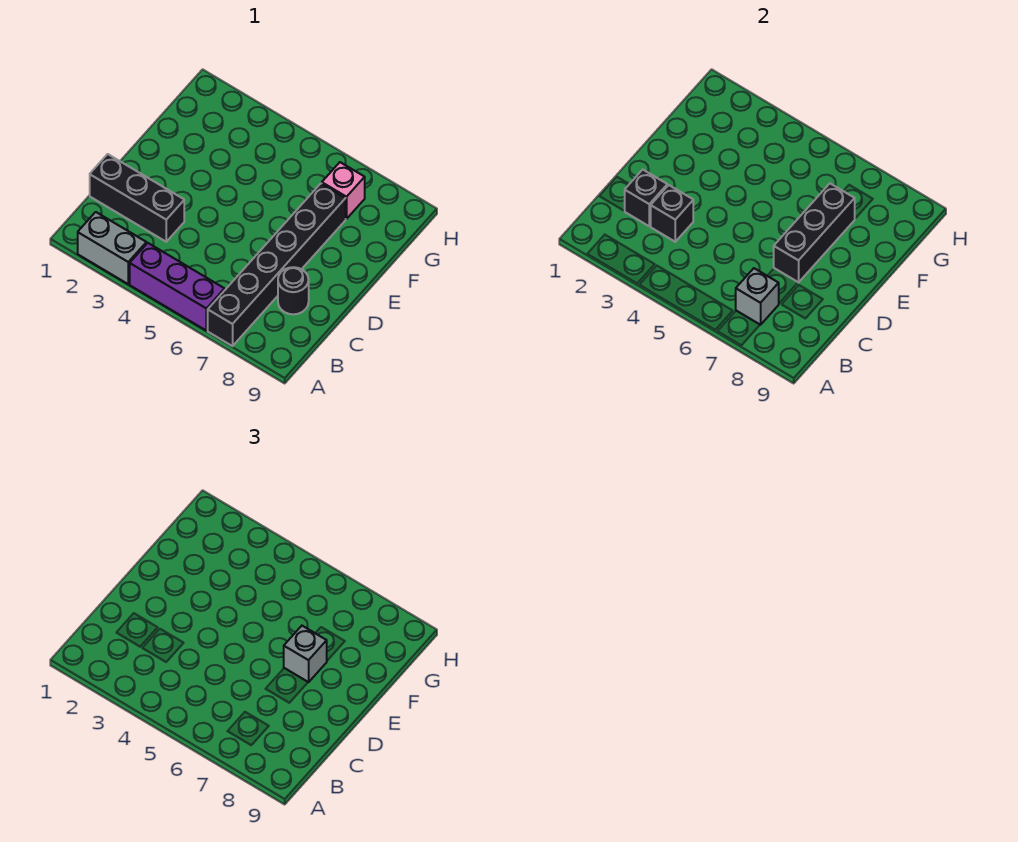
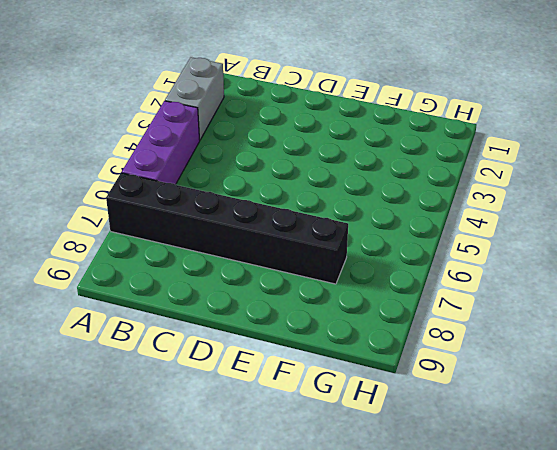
none -> black 1x3 brick [90,154,184,242]
none -> black 1x1 round brick [278,267,309,314]

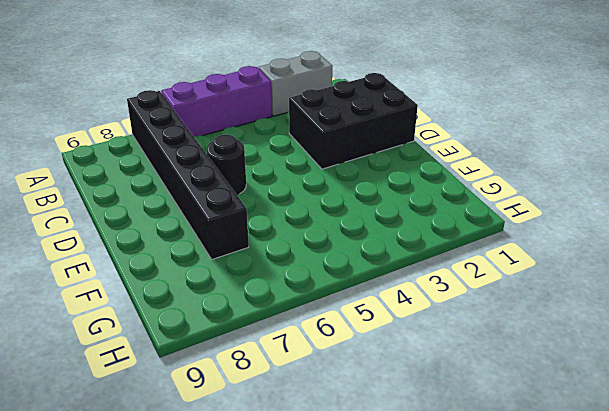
black 2x3 brick [289,73,418,169] -> black 1x3 brick [90,154,184,242]
black 1x1 round brick [207,135,246,195] -> black 1x1 round brick moved to [278,267,309,314]
none -> pink 1x1 brick [322,162,365,219]
none -> grey 1x1 brick [736,268,779,325]

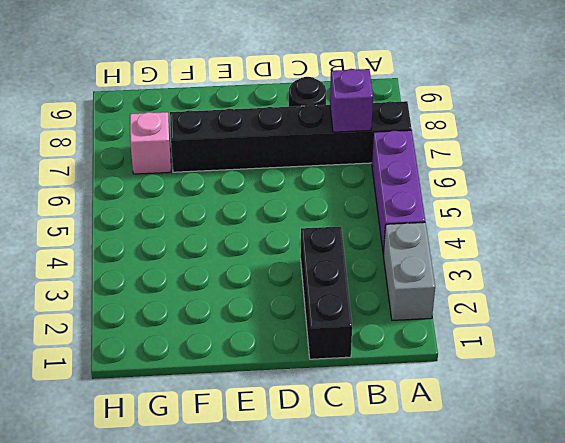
purple 1x1 brick [330,69,373,132] -> grey 1x1 brick [736,268,779,325]
none -> black 1x1 brick [625,170,667,226]
none -> black 1x1 brick [651,185,693,242]

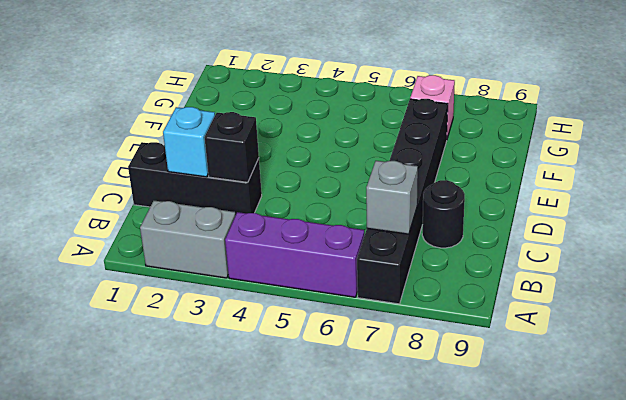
cyan 1x1 brick [163,107,215,177] -> black 1x1 brick [625,170,667,226]
none -> black 1x3 brick [774,184,855,283]
none -> grey 1x1 brick [284,626,327,682]

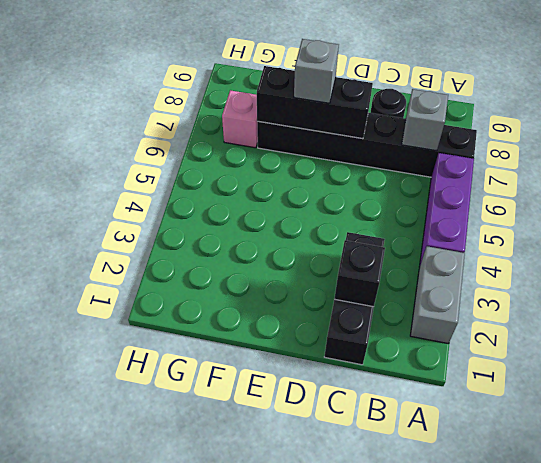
none -> black 1x1 brick [651,185,693,242]

